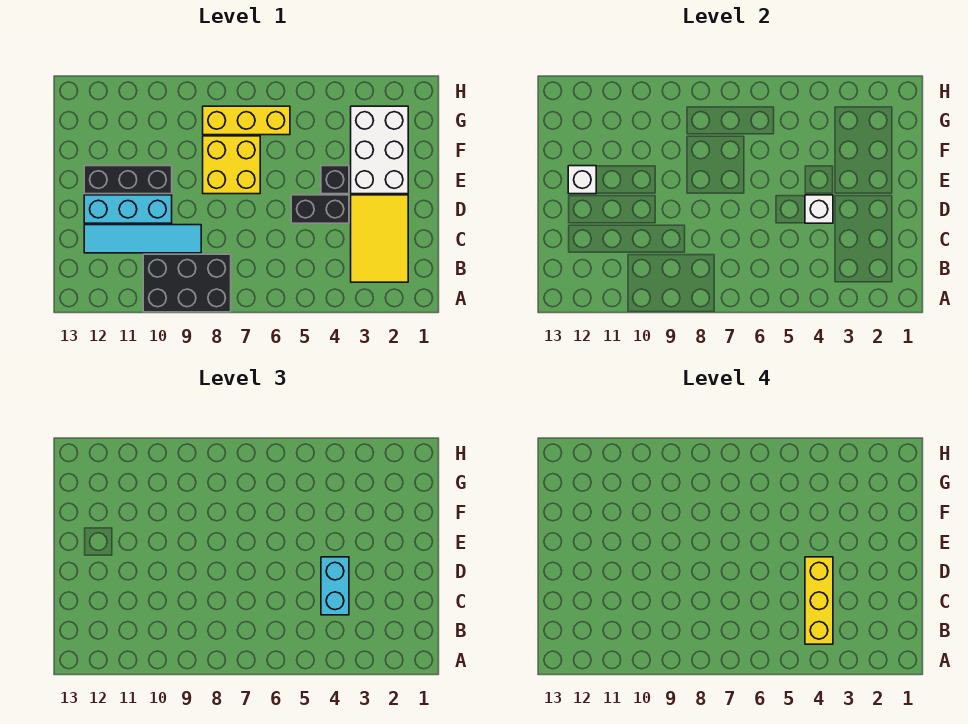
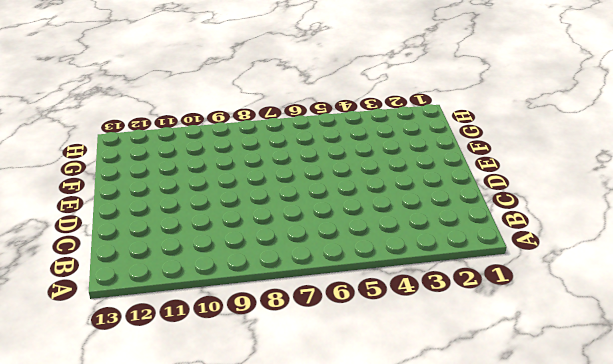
none -> black 2x3 brick [143,254,231,312]
none -> yellow 2x3 tile [351,195,408,282]
none -> cyan 1x4 tile [84,225,201,253]

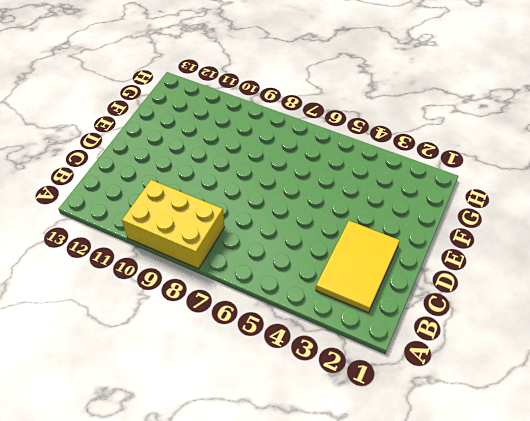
yellow 2x3 brick [122,180,224,269] -> black 2x3 brick [143,254,231,312]
none -> cyan 1x4 tile [84,225,201,253]
none -> black 1x2 brick [291,195,349,223]
none -> cyan 1x3 brick [84,195,172,223]

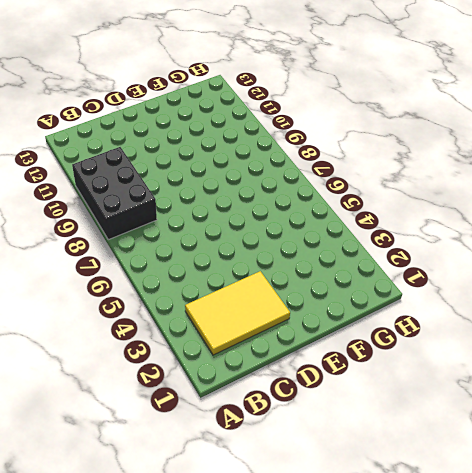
none -> cyan 1x4 tile [84,225,201,253]
none -> black 1x2 brick [291,195,349,223]
none -> cyan 1x3 brick [84,195,172,223]

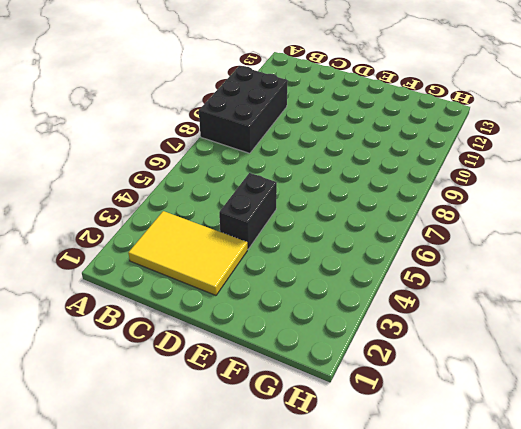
none -> cyan 1x4 tile [84,225,201,253]
none -> cyan 1x3 brick [84,195,172,223]
none -> white 2x3 brick [351,106,408,194]

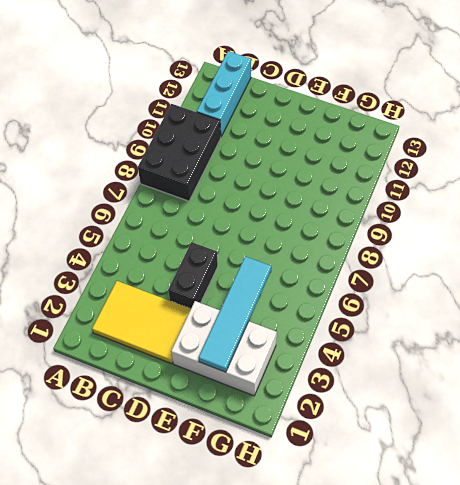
cyan 1x3 brick [197,51,251,136] -> cyan 1x3 brick moved to [84,195,172,223]
cyan 1x4 tile [199,256,271,372] -> cyan 1x4 tile moved to [84,225,201,253]
none -> black 1x1 brick [321,166,349,194]
none -> yellow 2x2 brick [203,136,260,194]
none -> black 1x3 brick [84,166,172,194]

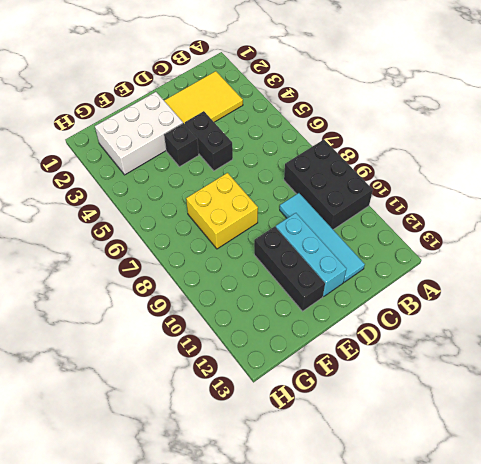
none -> yellow 1x3 brick [203,106,290,135]
none -> white 1x1 brick [805,195,833,223]
none -> white 1x1 brick [568,166,596,194]

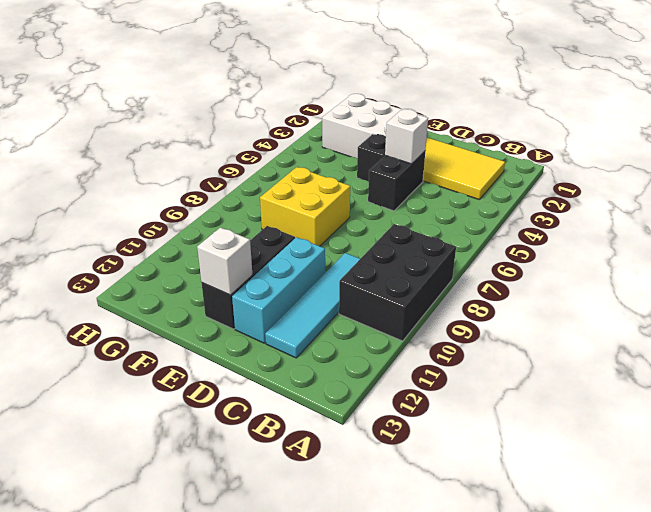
none -> yellow 1x3 brick [203,106,290,135]
none -> cyan 1x2 brick [321,557,349,615]
none -> yellow 1x3 brick [805,557,833,644]

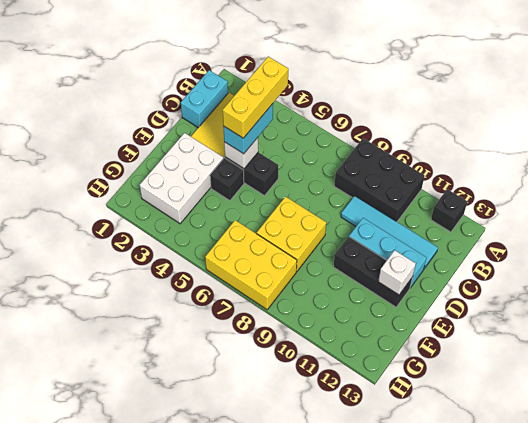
black 1x1 brick [431,189,468,232] -> none
cyan 1x2 brick [181,70,228,128] -> none
yellow 2x3 brick [205,220,297,310] -> yellow 1x3 brick [203,106,290,135]

